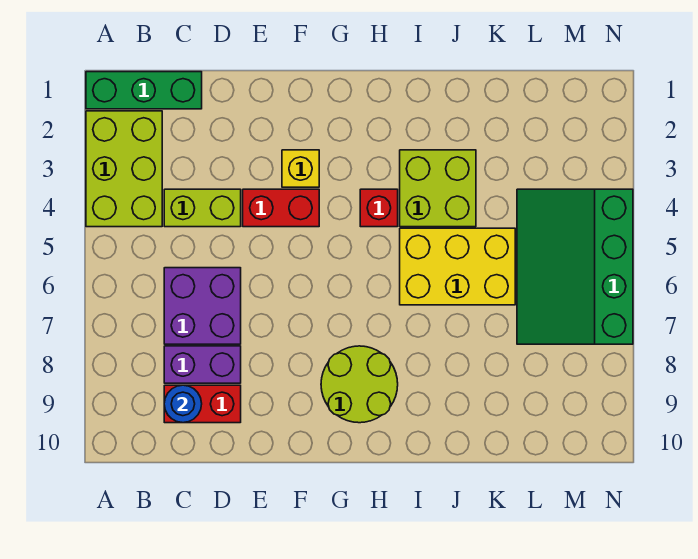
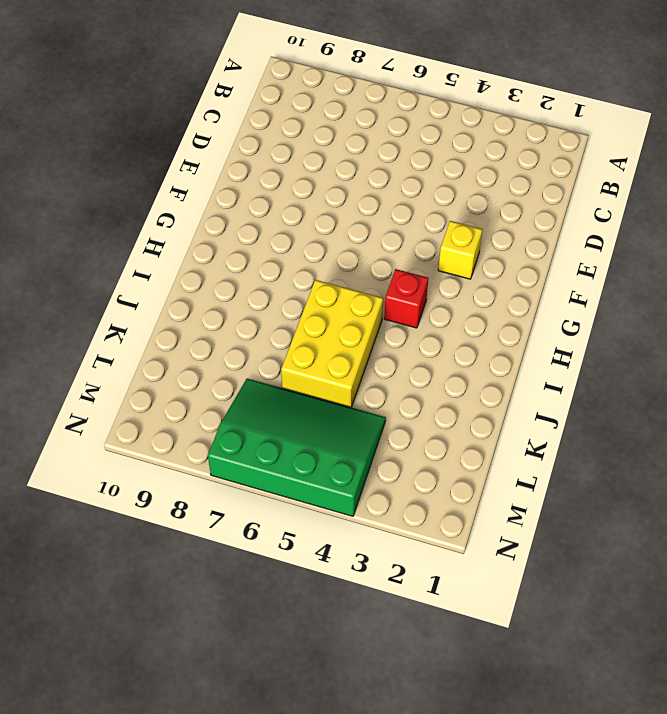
none -> green 1x3 brick [86,72,202,109]
none -> lime 2x3 brick [86,111,162,227]
none -> lime 1x2 brick [164,189,241,227]

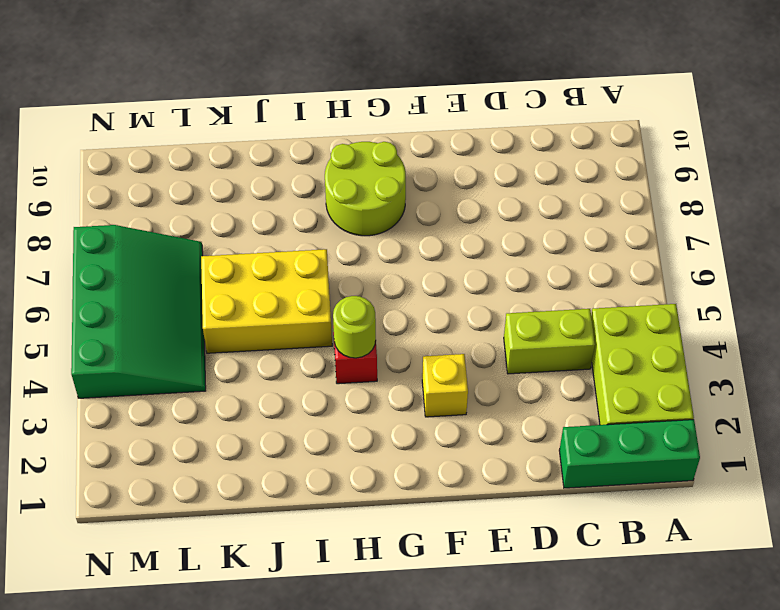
lime 1x1 round brick [333,296,376,358] -> none
none -> purple 2x2 brick [164,268,241,344]
none -> purple 1x2 brick [164,346,241,383]
none -> red 1x2 brick [164,385,241,423]

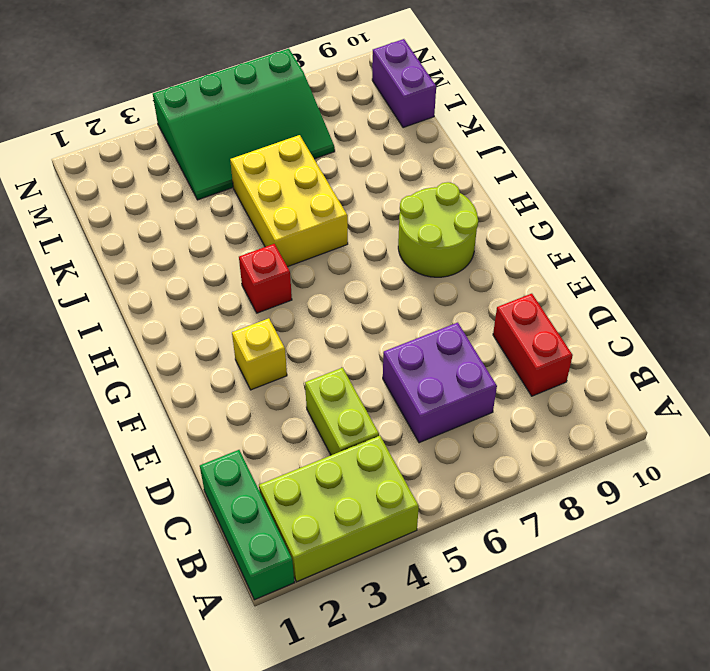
purple 1x2 brick [372,39,436,128] -> purple 1x2 brick moved to [164,346,241,383]
none -> red 1x2 brick [243,189,319,227]
none -> lime 2x2 brick [400,150,476,227]
none -> blue 1x1 round brick [164,385,202,423]

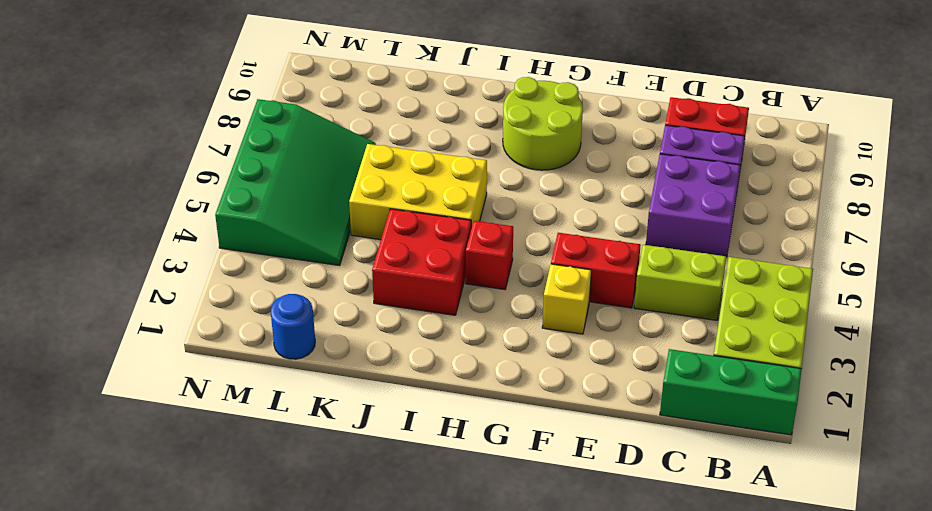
red 2x2 brick [372,209,471,315] -> lime 2x2 brick [400,150,476,227]
blue 1x1 round brick [271,294,315,359] -> blue 1x1 round brick moved to [164,385,202,423]

